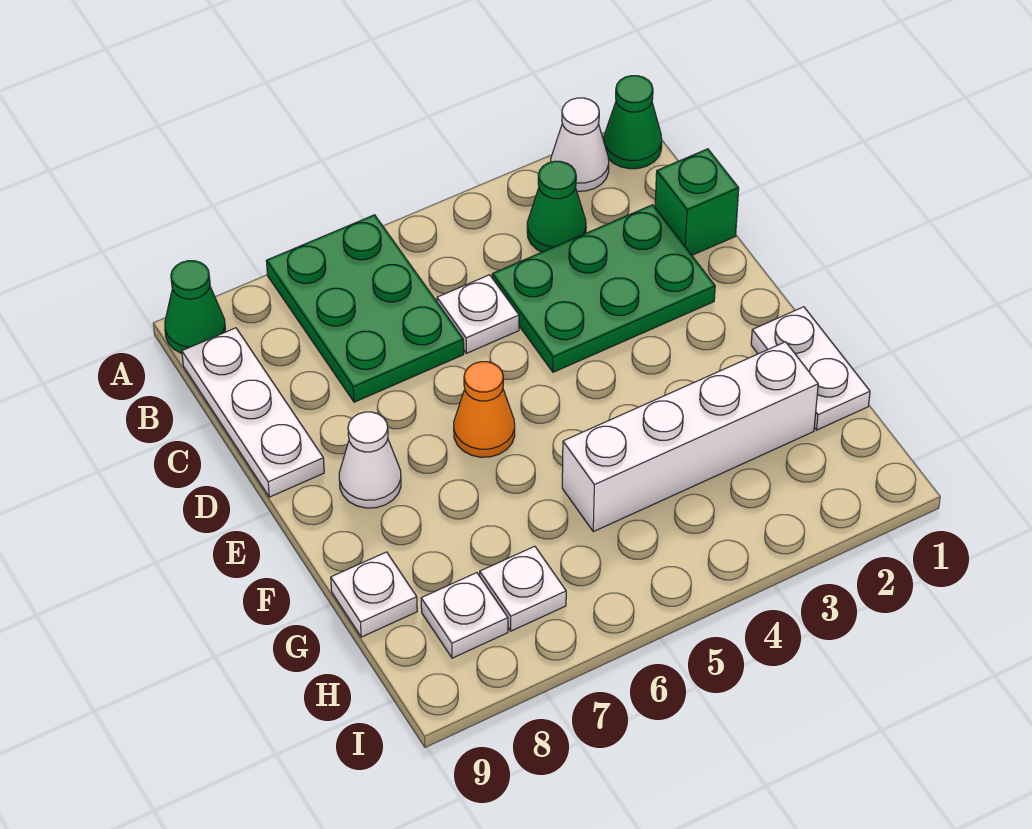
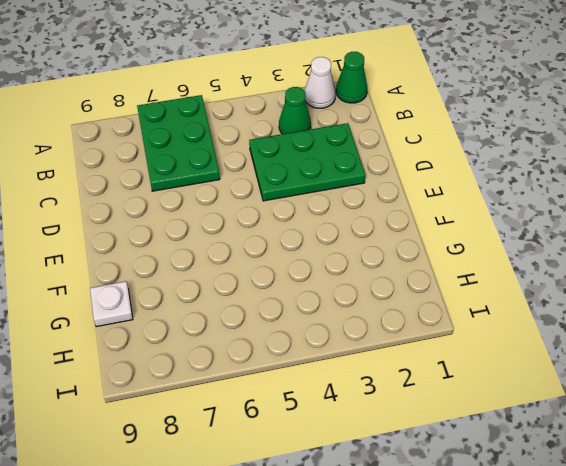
none -> green 1x1 cone [165,261,225,353]
none -> white 1x3 plate [182,328,324,497]
none -> green 1x1 brick [655,149,739,255]

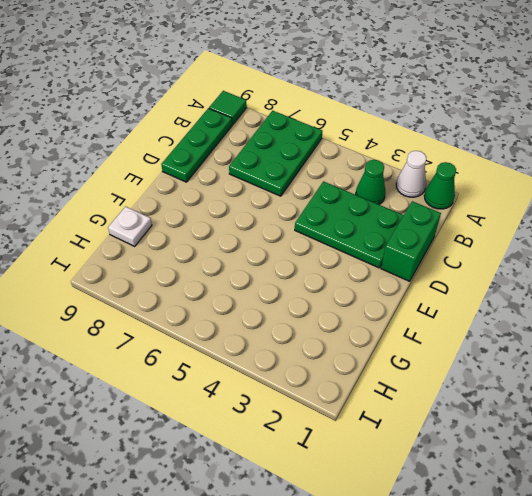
green 1x1 tile [209,91,247,125] -> green 1x1 cone [165,261,225,353]
green 1x3 plate [161,108,232,182] -> white 1x3 plate [182,328,324,497]
green 1x2 brick [381,201,441,281] -> green 1x1 brick [655,149,739,255]
none -> white 1x1 plate [437,275,519,353]
none -> orange 1x1 cone [454,362,515,457]
none -> white 1x1 cone [339,412,401,508]

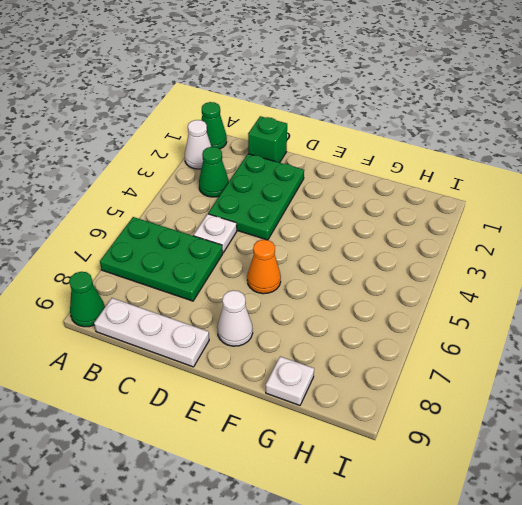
none -> white 1x2 plate [751,307,870,430]
none -> white 1x4 brick [562,342,818,532]
none -> white 1x1 plate [480,546,566,631]

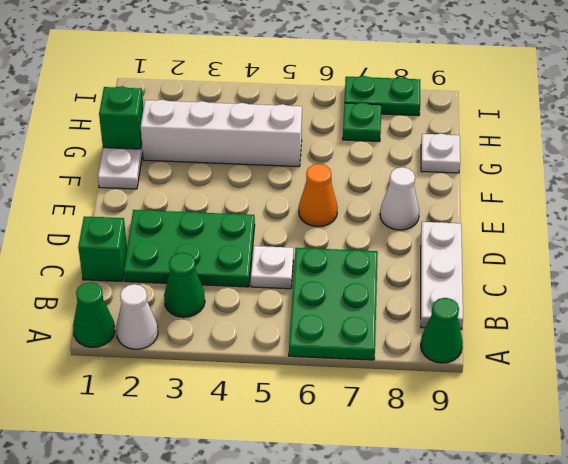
green 1x1 brick [99,86,144,149] -> none
green 1x1 plate [343,103,381,141] -> white 1x1 plate [480,546,566,631]
green 1x2 plate [344,76,420,116] -> none
none -> white 1x1 plate [421,573,508,658]

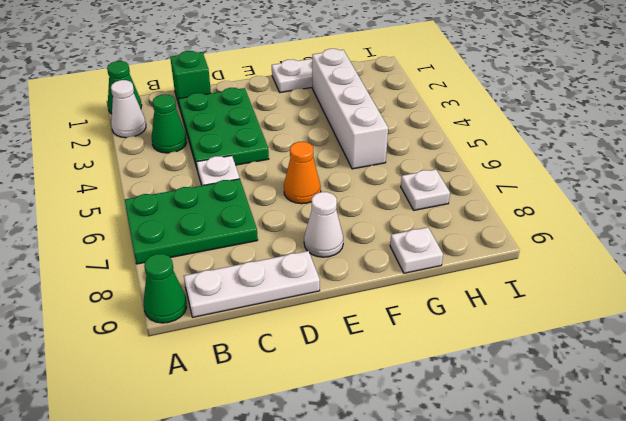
none -> white 1x1 plate [421,573,508,658]

